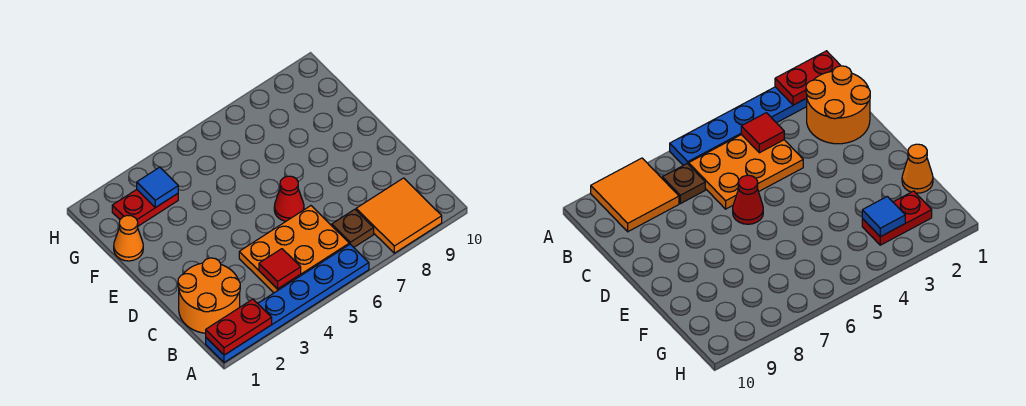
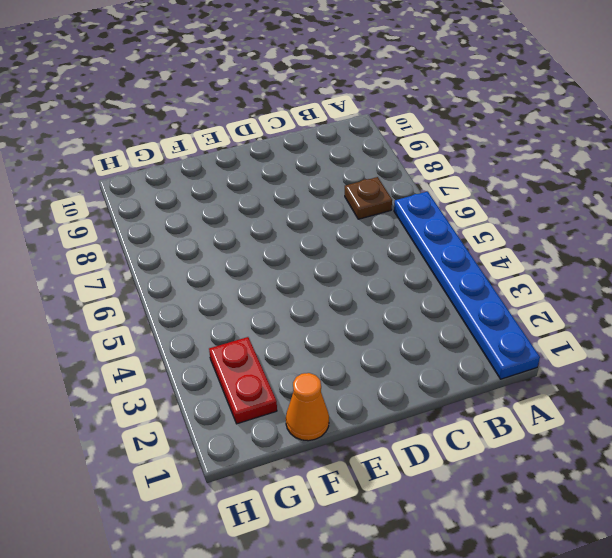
none -> orange 2x2 tile [356,178,442,253]
none -> orange 2x2 round brick [178,258,240,333]

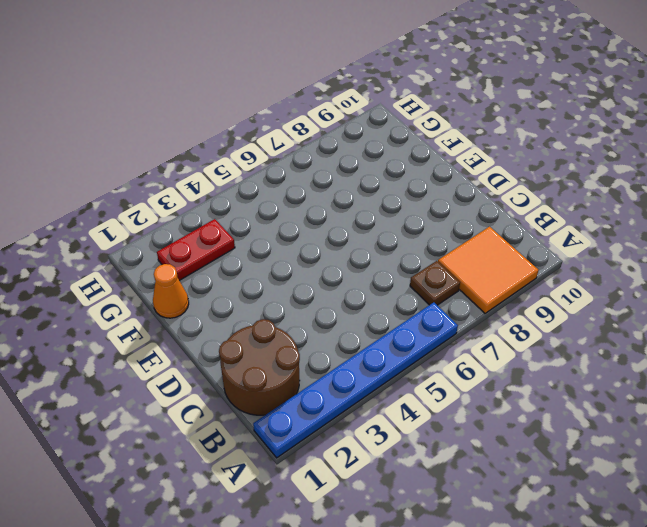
brown 2x2 round brick [219,319,300,415] -> orange 2x2 round brick [178,258,240,333]
none -> orange 2x3 plate [239,206,349,293]
none -> red 1x1 cone [274,176,304,221]

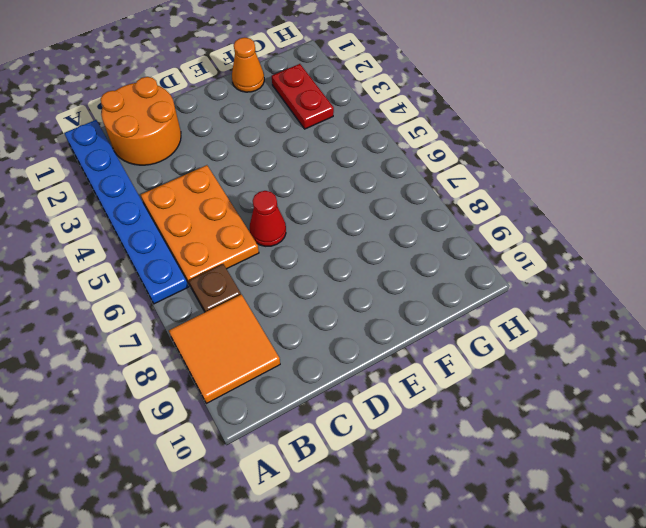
none -> red 1x2 plate [206,299,272,355]
none -> red 1x1 tile [259,249,301,289]

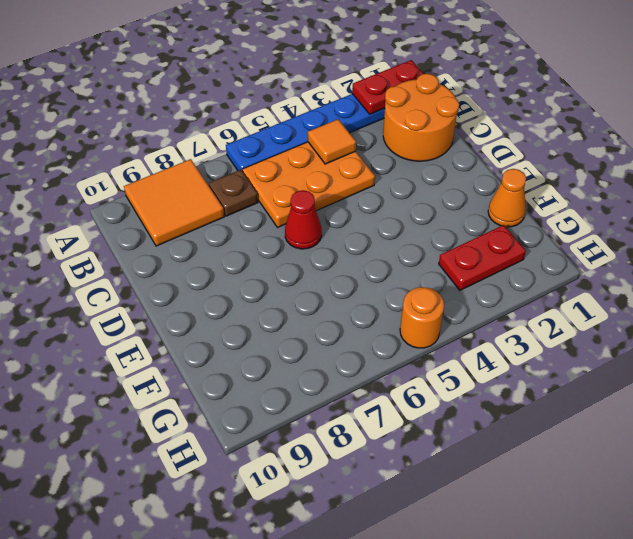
orange 1x1 tile [308,119,356,164] -> red 1x1 tile [259,249,301,289]
orange 1x1 round brick [400,287,444,348] -> none
none -> blue 1x1 tile [137,167,178,208]

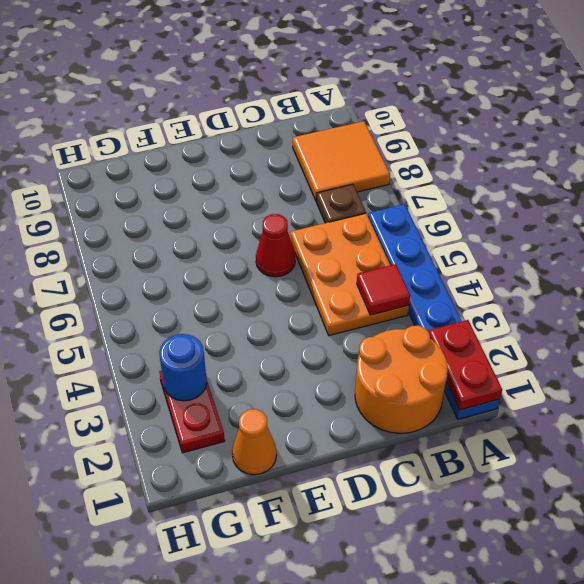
blue 1x1 round brick [159,334,207,401] -> blue 1x1 tile [137,167,178,208]

